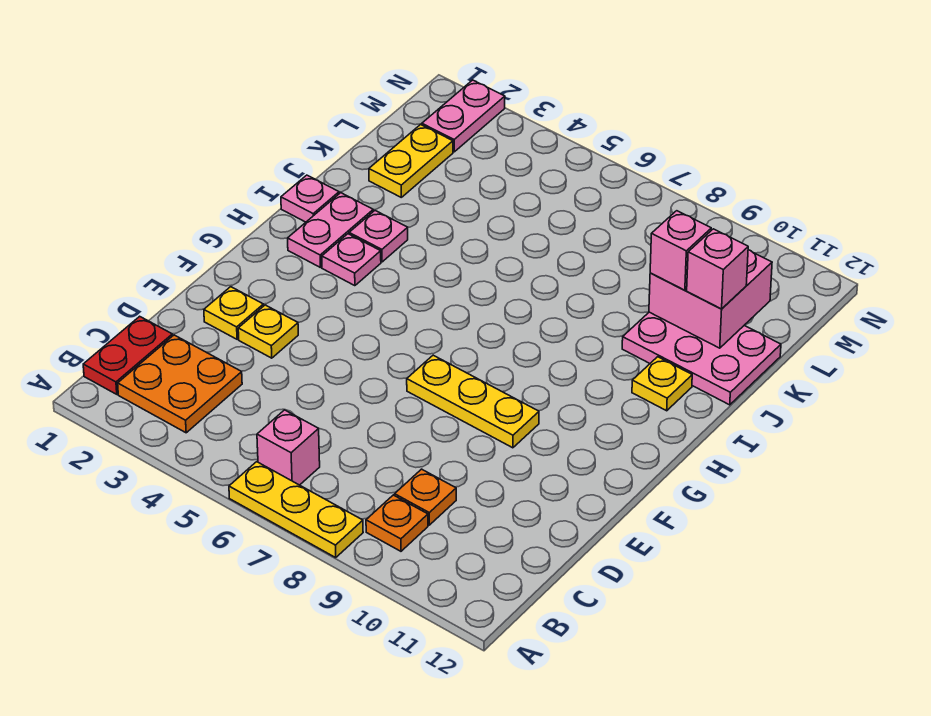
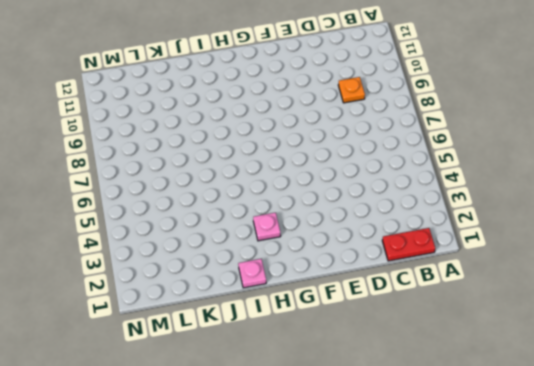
none -> yellow 1x3 plate [229,462,363,557]
none -> orange 2x2 plate [118,335,242,433]
none -> pink 1x1 brick [257,410,320,485]

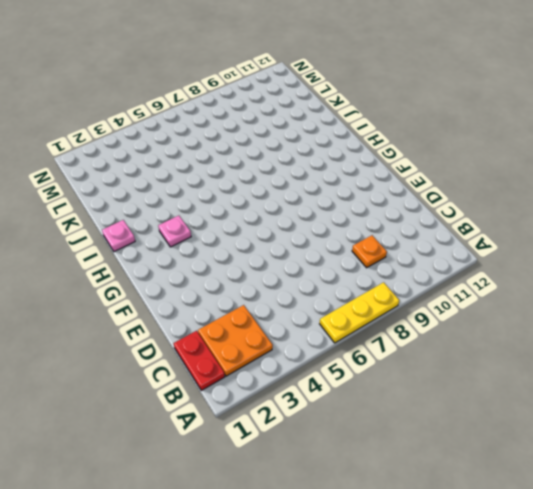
none -> pink 1x1 brick [257,410,320,485]
none -> orange 1x1 plate [366,495,428,551]
none -> yellow 1x1 plate [204,287,263,339]

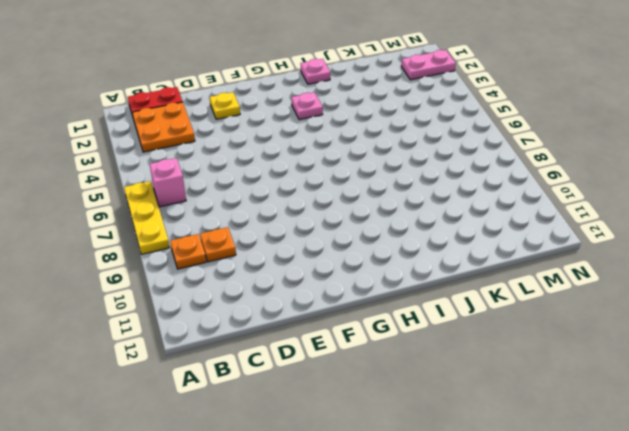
none -> yellow 1x1 plate [238,305,298,358]
none -> yellow 1x3 plate [407,355,539,448]
none -> pink 1x2 plate [288,193,373,268]

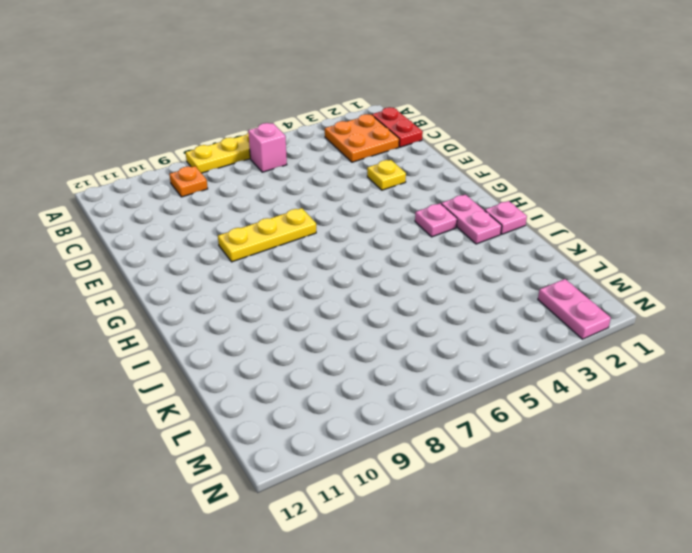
none -> orange 1x1 plate [395,469,456,525]
none -> yellow 1x1 plate [204,287,263,339]
none -> pink 1x1 plate [349,211,408,262]

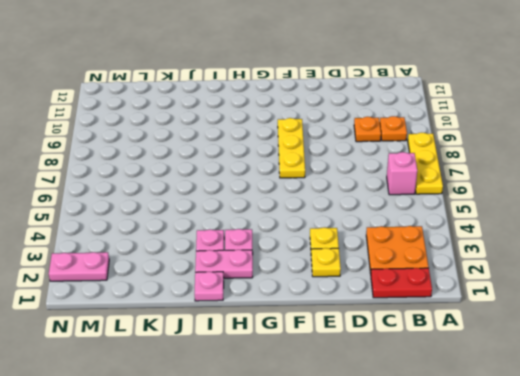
none -> yellow 1x1 plate [632,357,692,411]
none -> pink 2x3 plate [622,312,781,405]
none -> yellow 1x2 plate [369,125,453,197]

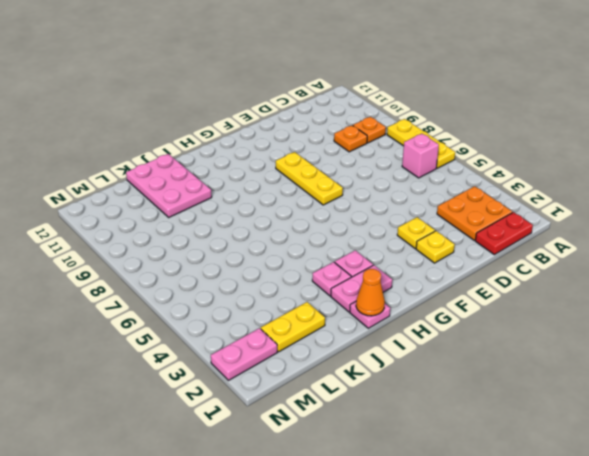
orange 1x1 cone [356,269,385,316] -> none
none -> yellow 1x1 plate [632,357,692,411]
none -> pink 2x2 brick [649,250,772,348]
none -> pink 1x1 brick [650,211,711,290]

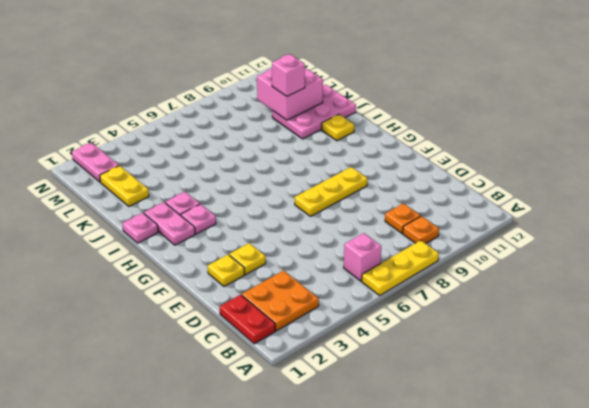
none -> pink 1x1 brick [687,229,748,309]

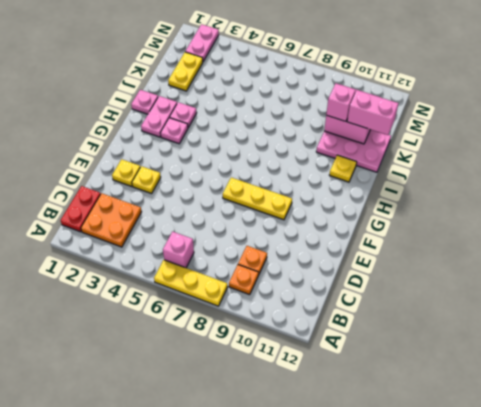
pink 1x2 brick [347,90,398,135] -> pink 1x1 brick [687,229,748,309]

